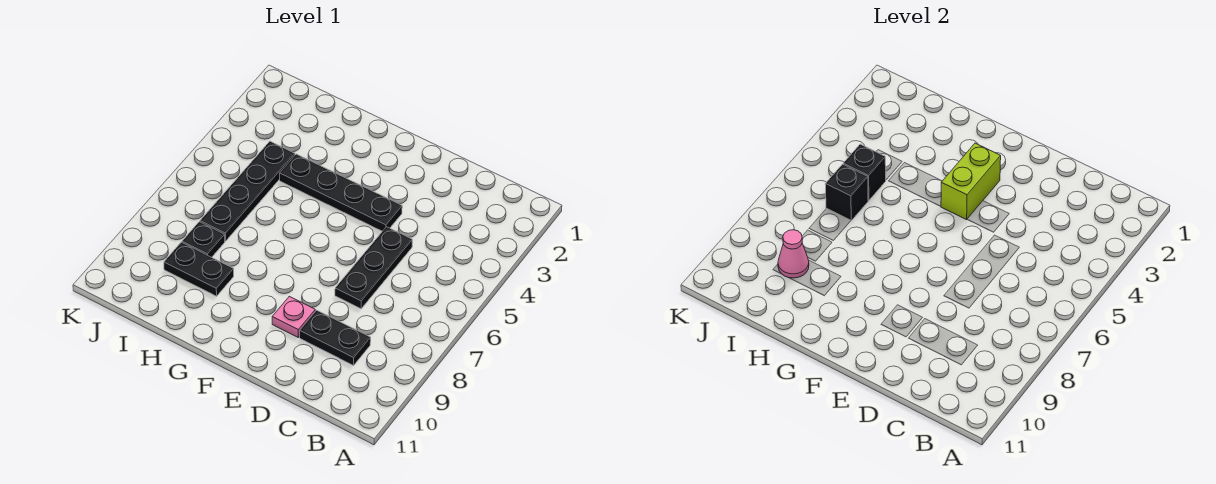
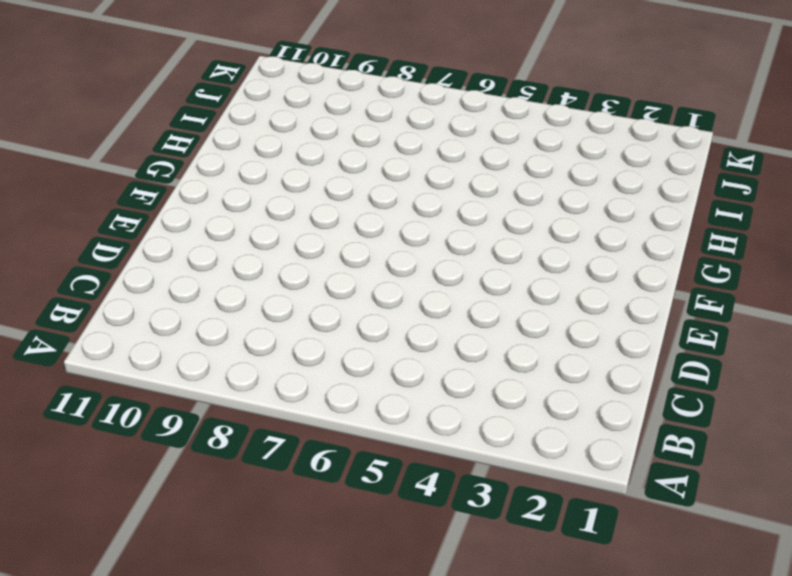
none -> black 1x2 plate [300,310,371,365]
none -> black 1x3 plate [335,227,412,309]

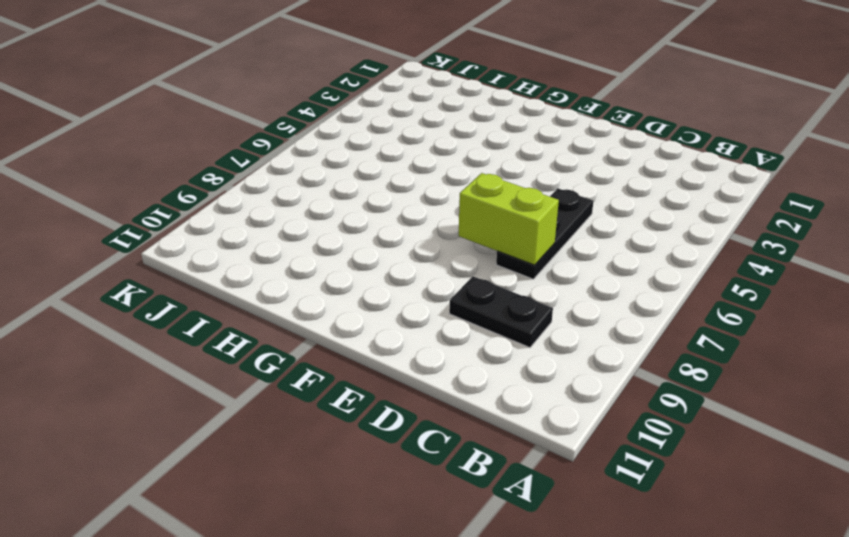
lime 1x2 brick [459,173,559,265] -> lime 1x2 brick turned to [941,143,1001,220]
none -> black 1x4 plate [280,154,402,231]
none -> pink 1x1 plate [272,296,315,337]

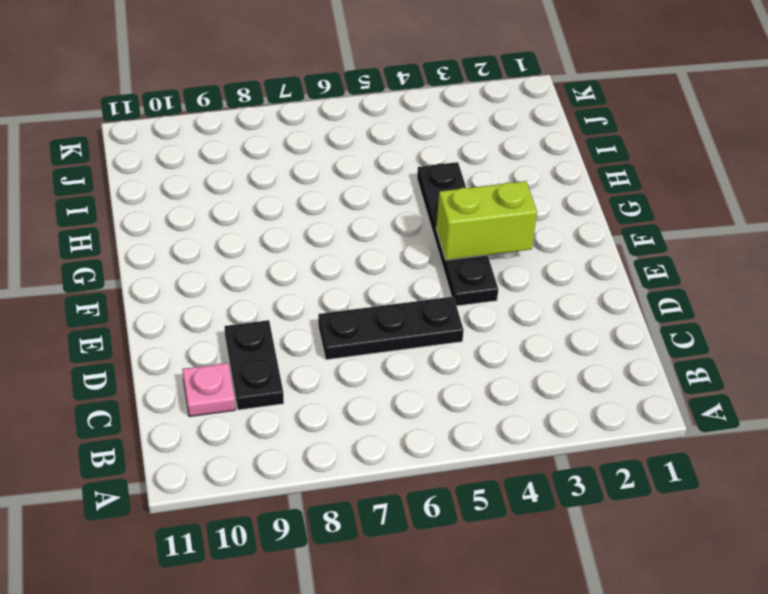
pink 1x1 plate [182,363,235,417] -> pink 1x1 plate moved to [272,296,315,337]
none -> black 1x2 plate [164,242,234,296]
none -> black 1x4 plate [200,141,295,241]

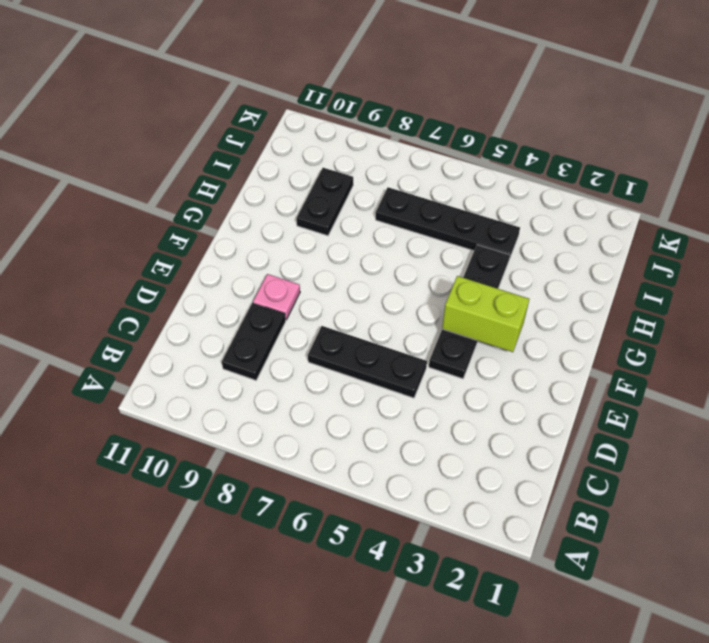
none -> black 1x1 plate [182,222,225,257]
none -> black 1x1 brick [843,144,886,200]

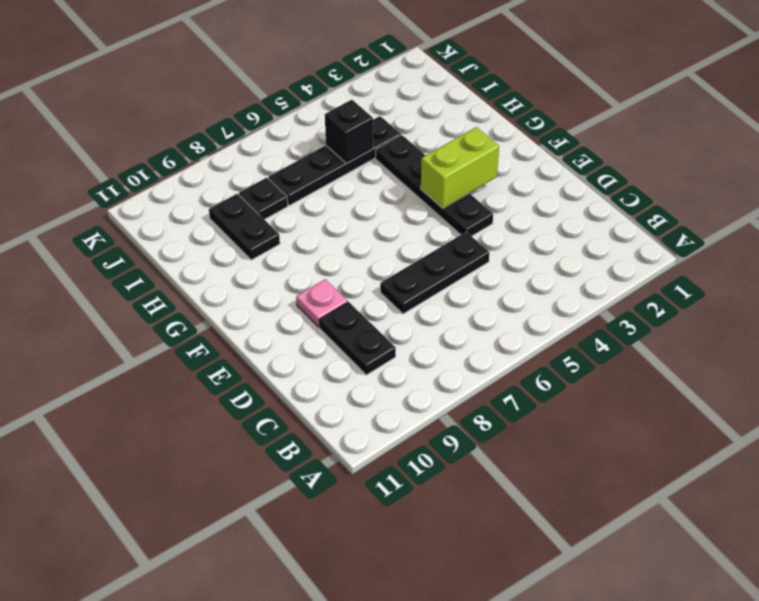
none -> black 1x1 brick [825,164,868,220]
none -> pink 1x1 cone [778,230,809,278]

